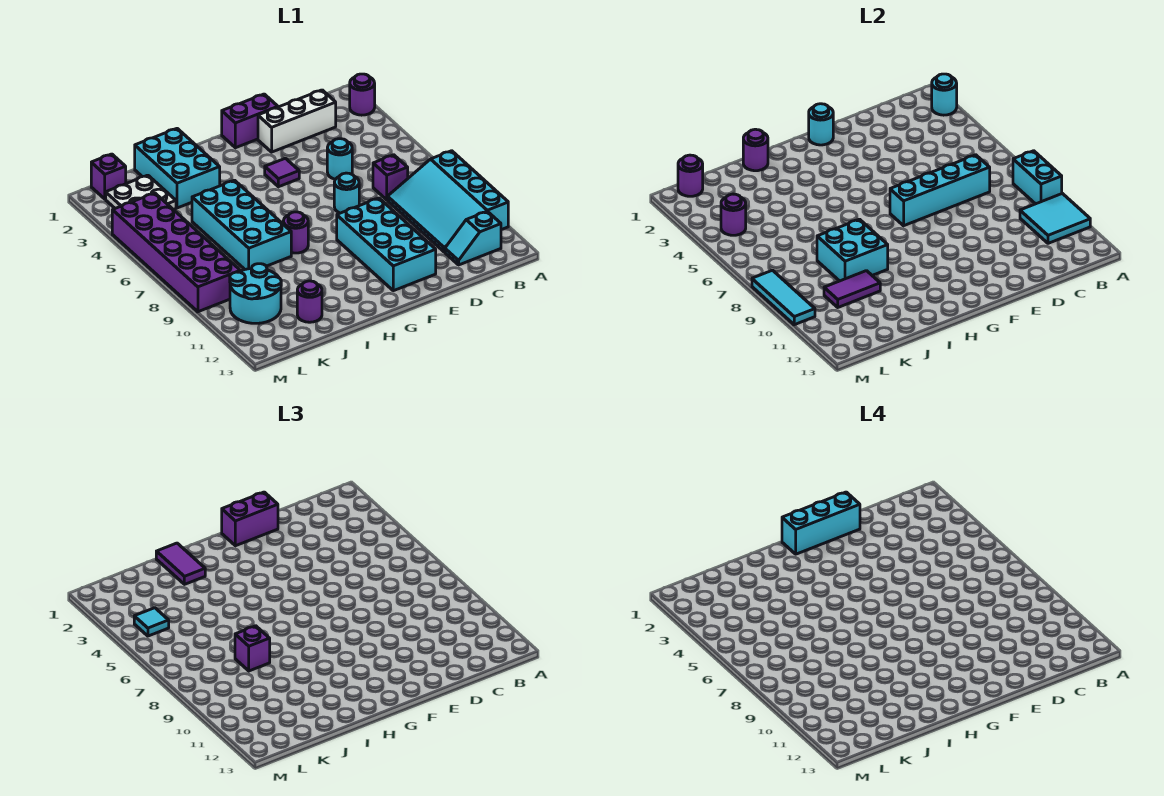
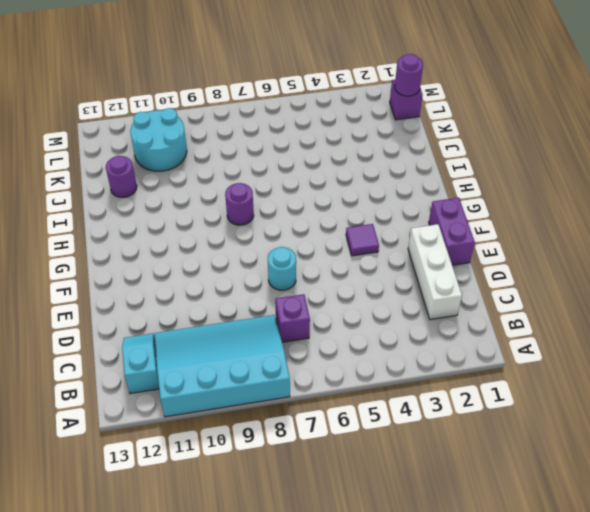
none -> purple 1x1 round brick [350,74,375,115]
none -> cyan 1x1 round brick [327,139,352,179]
none -> cyan 2x4 brick [337,198,436,291]
none -> cyan 2x3 brick [135,129,220,208]

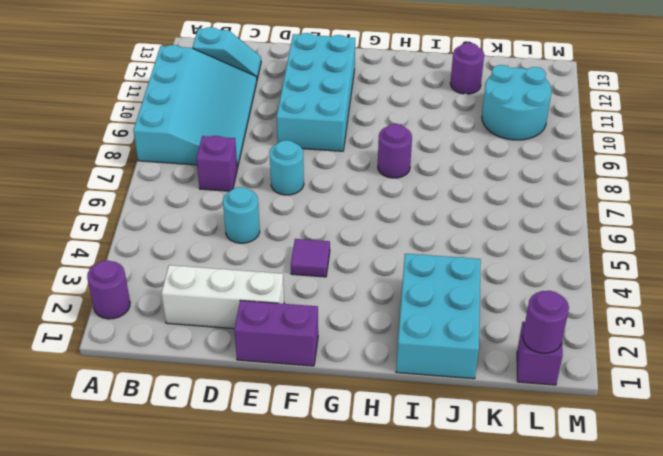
none -> cyan 2x4 brick [192,180,291,269]
none -> white 2x2 plate [106,175,176,210]
none -> purple 2x6 brick [112,193,240,312]
none -> cyan 1x1 round brick [932,74,957,115]

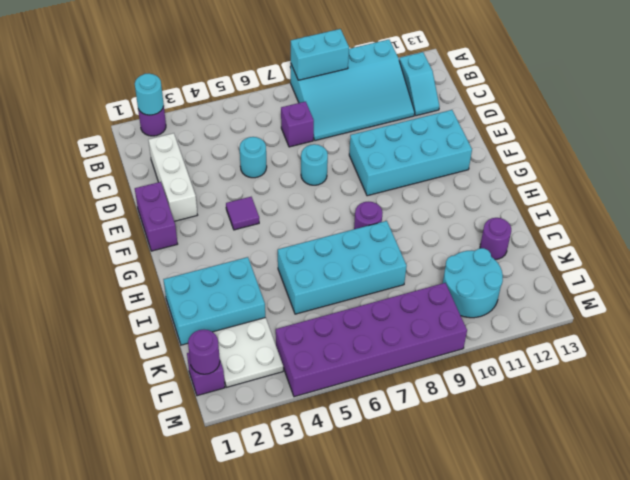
none -> cyan 2x2 tile [1020,194,1090,243]
none -> cyan 1x4 brick [890,155,990,226]
none -> cyan 1x1 round brick [809,104,833,145]
none -> purple 1x1 round brick [743,129,768,171]

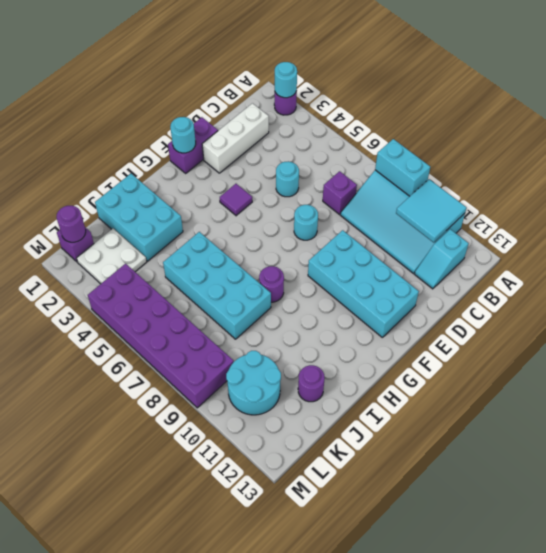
none -> cyan 1x4 brick [890,155,990,226]
none -> purple 1x1 round brick [743,129,768,171]
none -> cyan 2x2 brick [817,219,888,281]
none -> purple 1x2 tile [824,271,880,307]

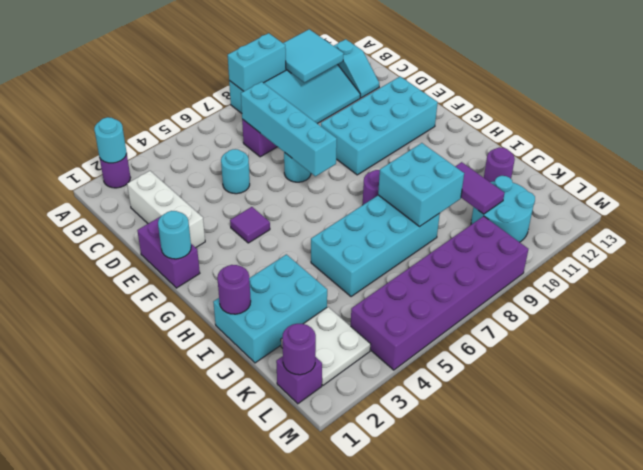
none -> purple 1x1 round brick [721,194,746,235]
none -> cyan 1x3 tile [752,270,815,325]
none -> purple 1x2 brick [222,492,278,546]
none -> purple 1x2 tile [156,543,205,584]

